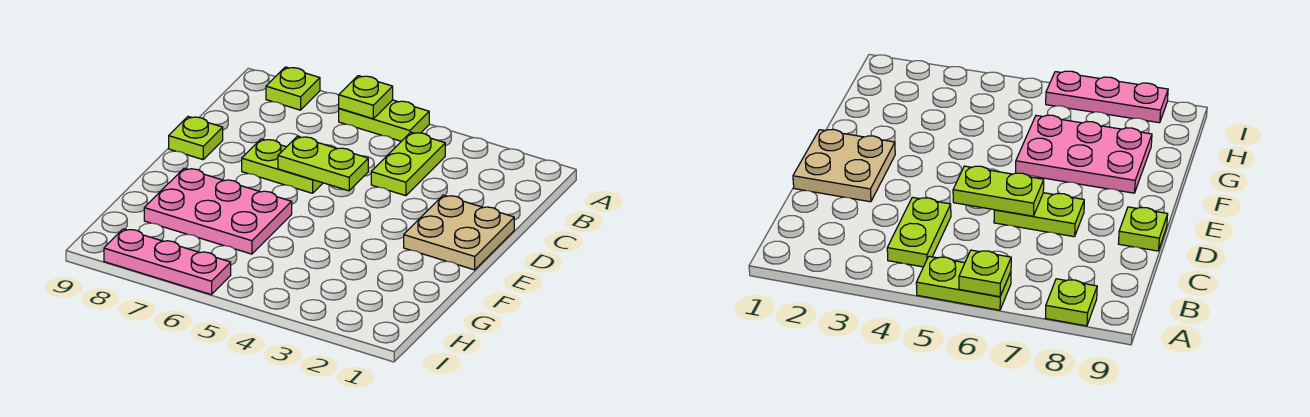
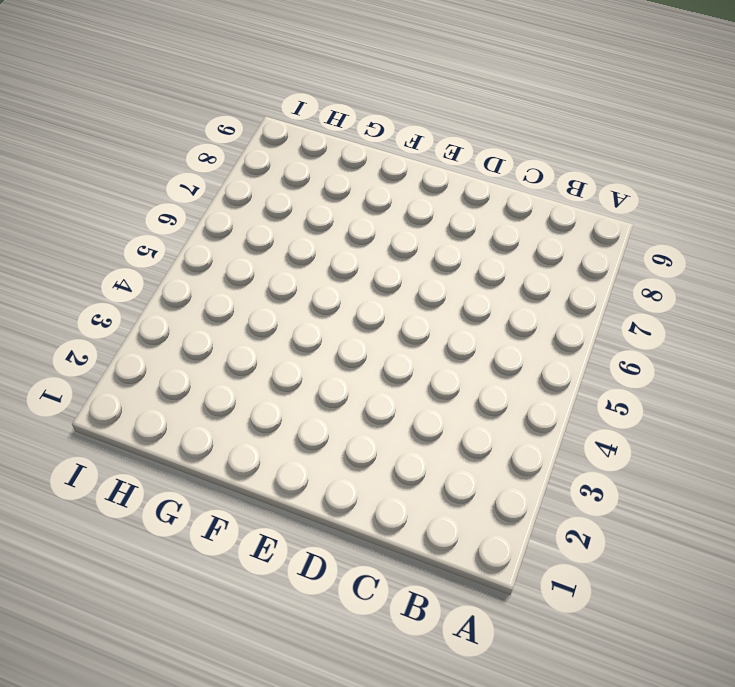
none -> lime 1x2 plate [339,100,429,141]
none -> lime 1x1 plate [266,67,320,110]

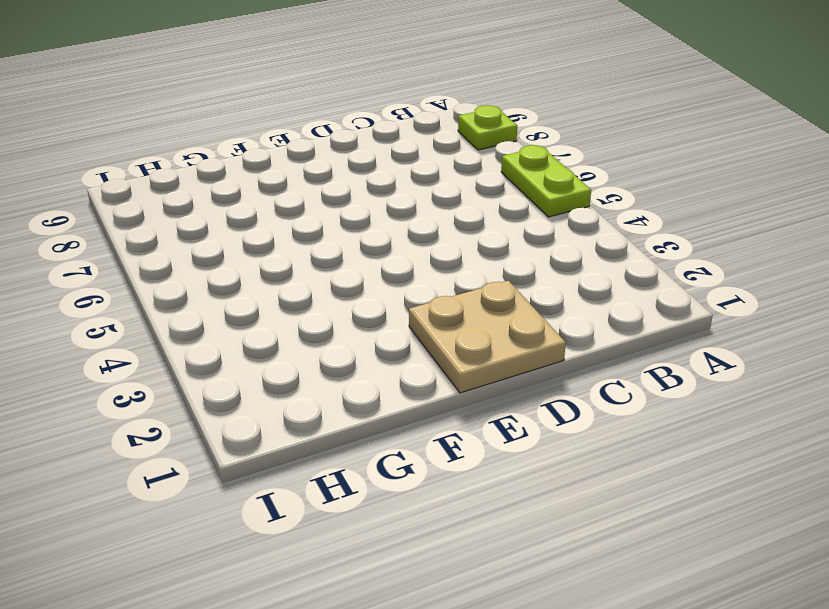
none -> lime 1x2 plate [371,132,445,196]
none -> lime 1x2 plate [242,139,323,193]

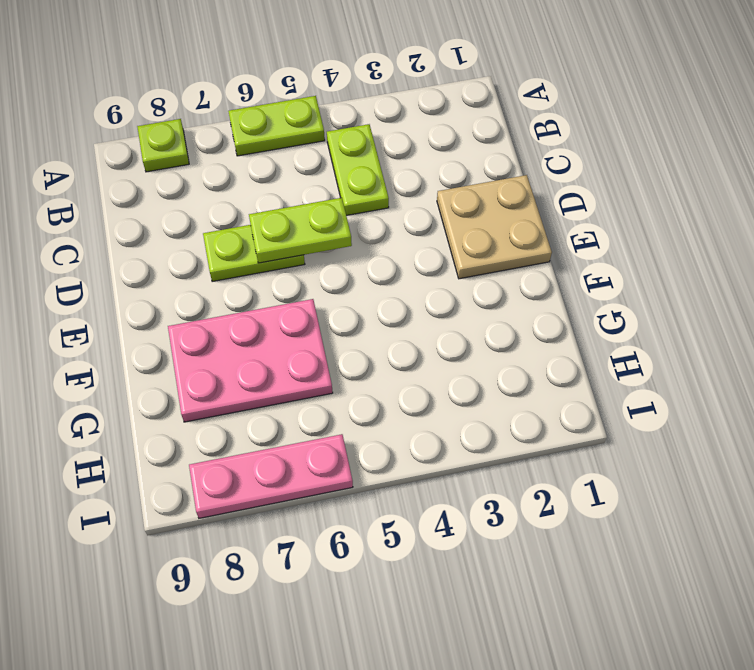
none -> lime 1x1 plate [169,117,223,160]
none -> lime 1x1 plate [339,76,393,119]

